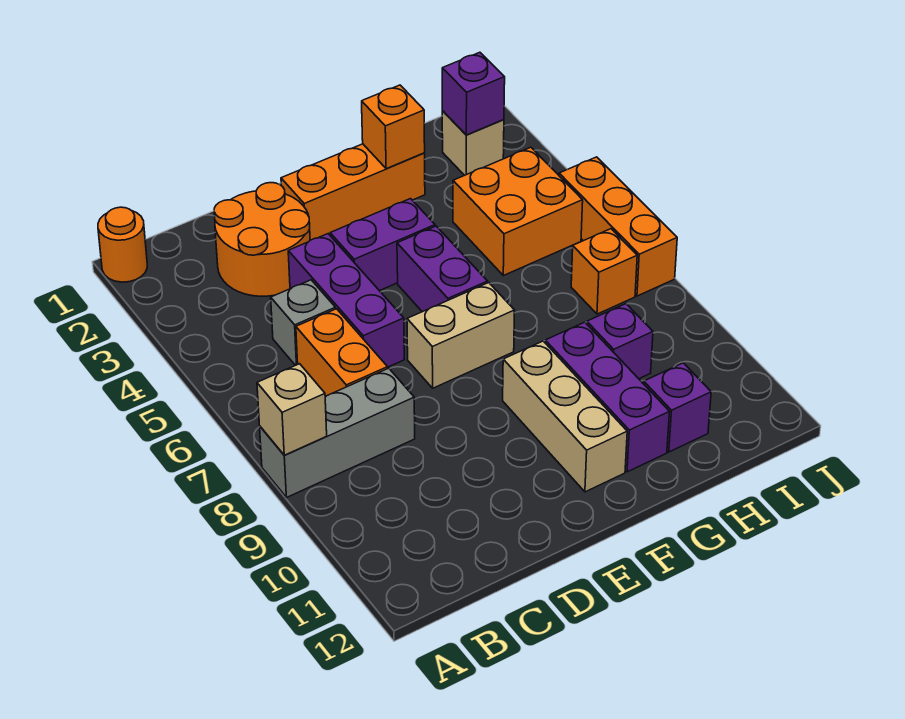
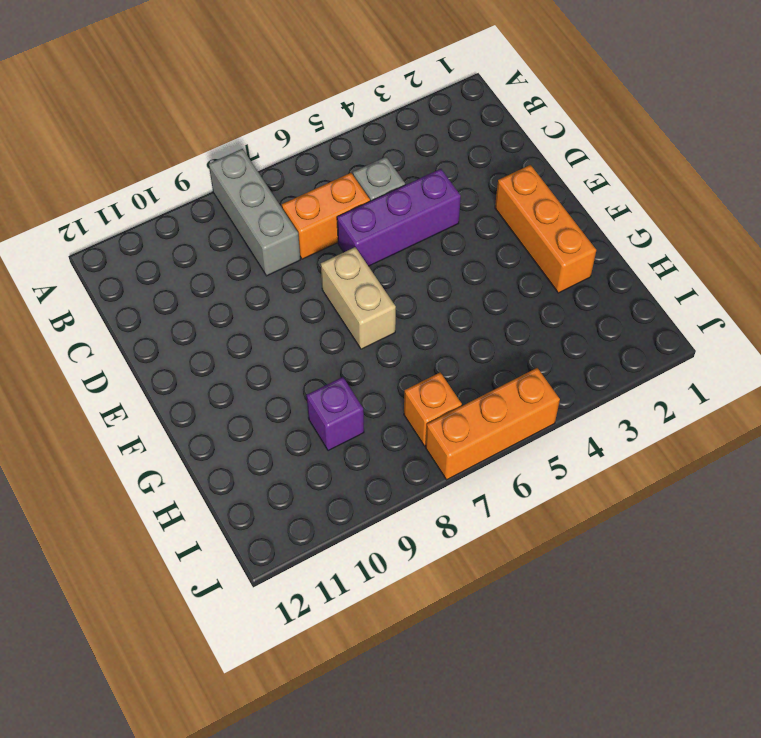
none -> orange 1x1 round brick [98,207,147,282]
none -> orange 2x2 round brick [214,183,310,296]
none -> purple 1x2 brick [330,199,435,291]

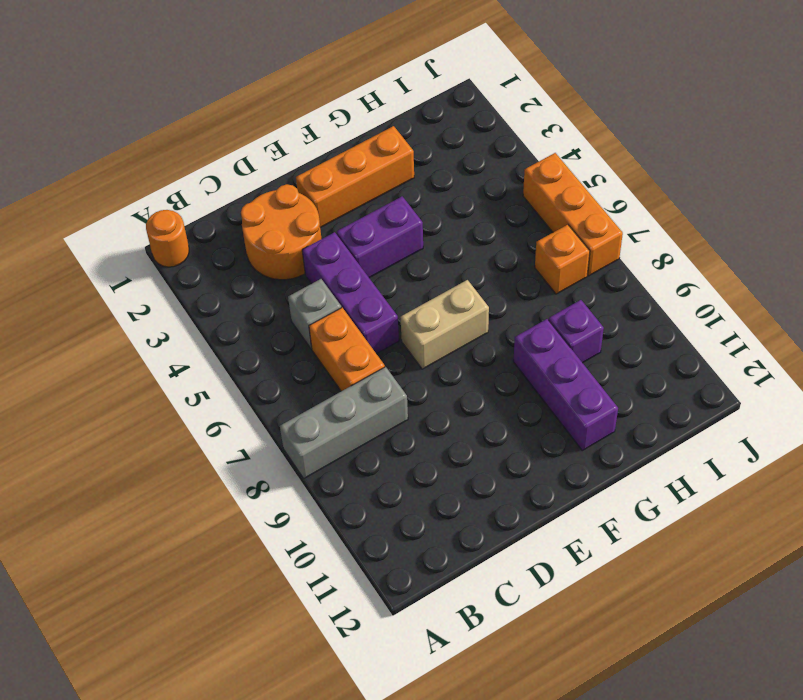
none -> purple 1x2 brick [397,226,488,312]
none -> tan 1x3 brick [503,341,627,492]
none -> orange 2x2 brick [453,147,583,276]

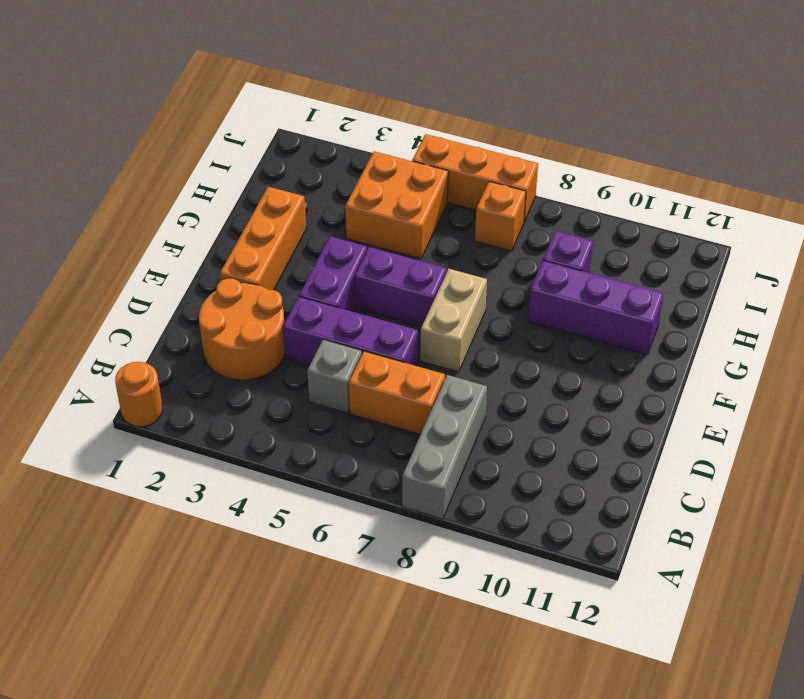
none -> tan 1x3 brick [503,341,627,492]
none -> purple 1x1 brick [644,363,711,452]
none -> tan 1x1 brick [442,111,504,175]

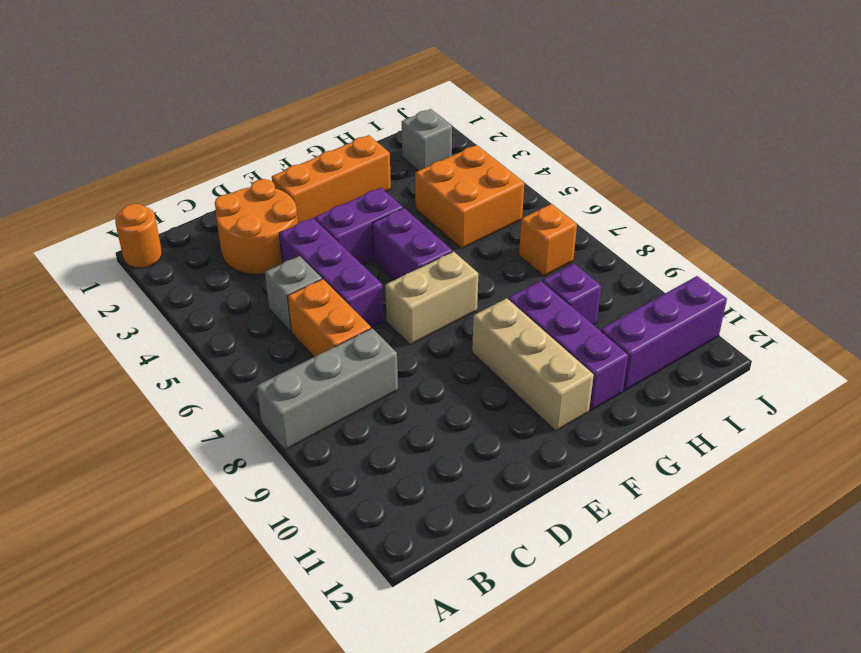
purple 1x3 brick [601,276,727,391] -> purple 1x1 brick [644,363,711,452]
grey 1x1 brick [402,109,452,171] -> tan 1x1 brick [442,111,504,175]
none -> orange 1x3 brick [559,157,677,296]
none -> tan 1x1 brick [257,364,327,455]
none -> orange 1x1 brick [362,85,425,169]

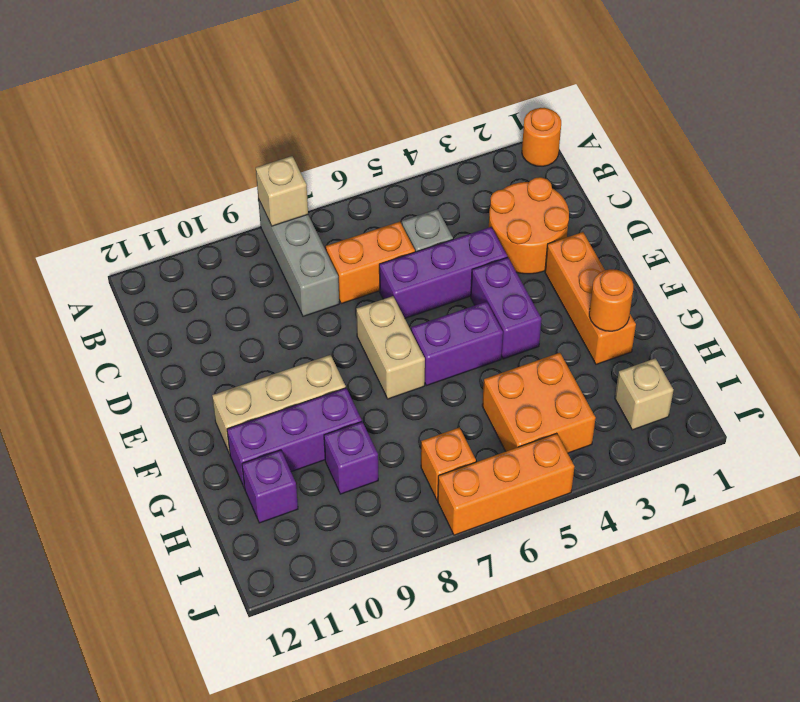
orange 1x1 round brick [589,269,633,331] -> orange 1x1 brick [362,85,425,169]
none -> purple 1x1 brick [442,52,505,135]

